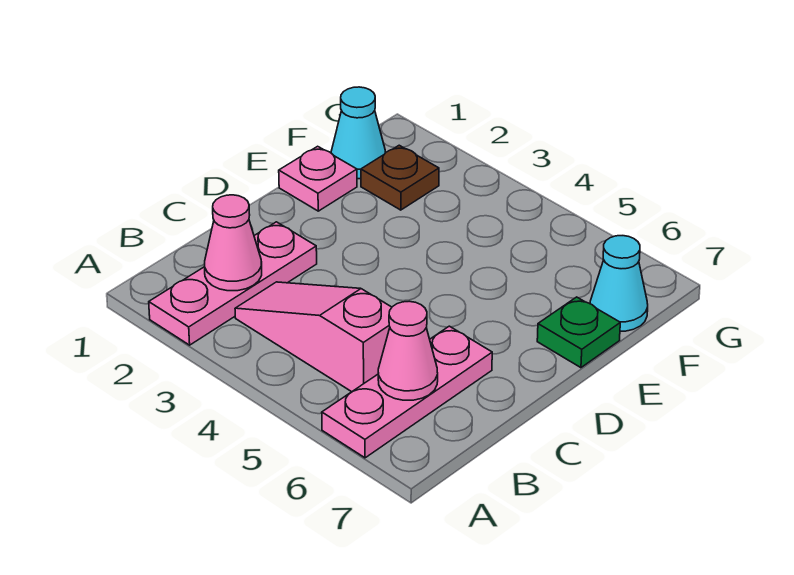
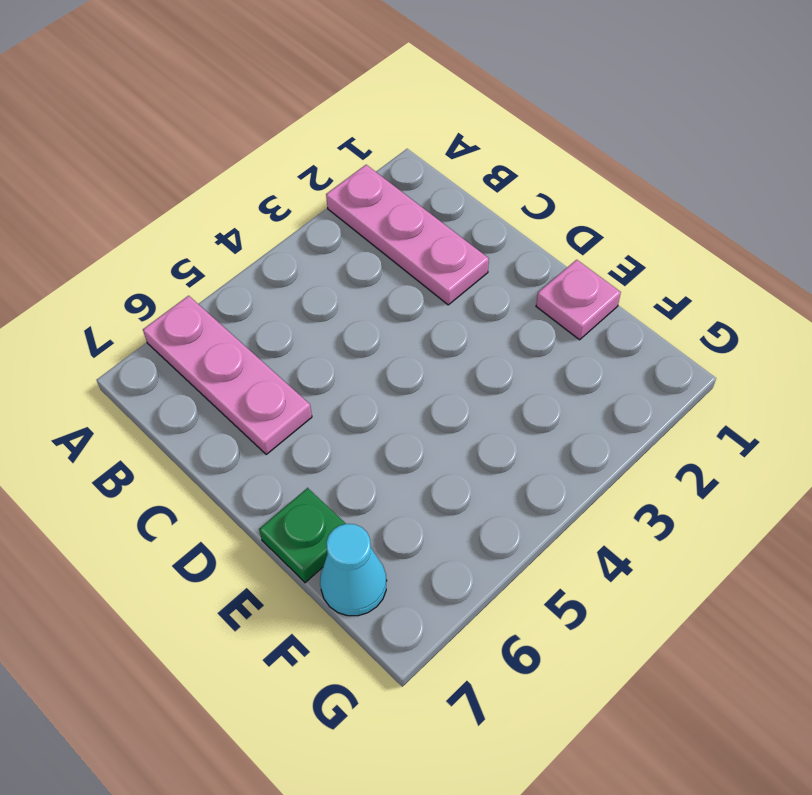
none -> pink 1x3 slope [235,282,392,392]
none -> cyan 1x1 cone [331,87,385,179]

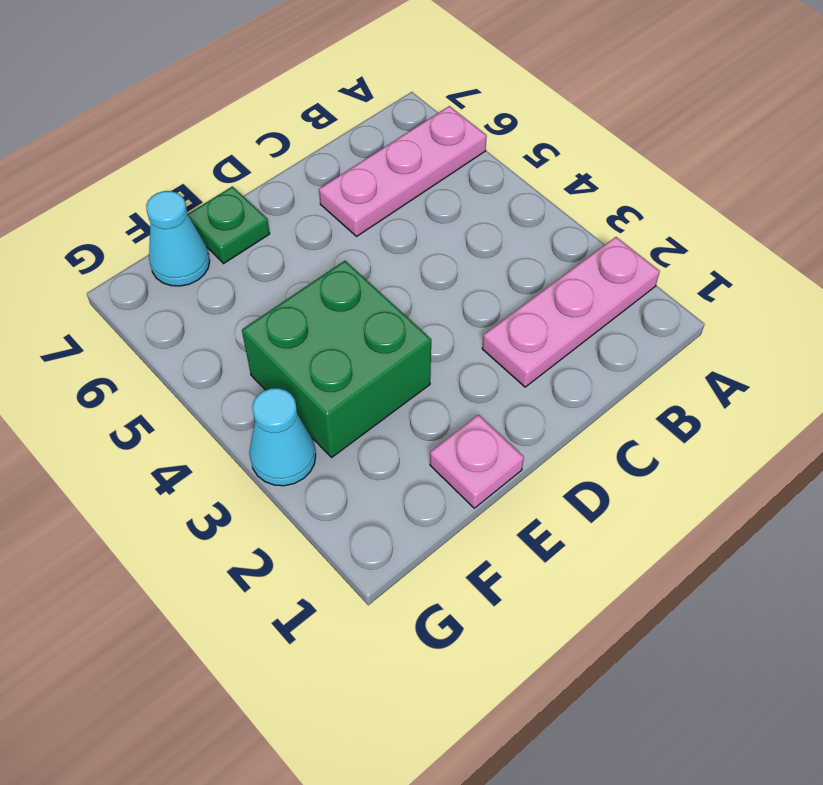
green 2x2 brick [242,261,431,457] -> none
cyan 1x1 cone [249,388,316,486] -> cyan 1x1 cone moved to [331,87,385,179]
none -> pink 1x3 slope [235,282,392,392]
none -> brown 1x1 plate [361,145,439,210]

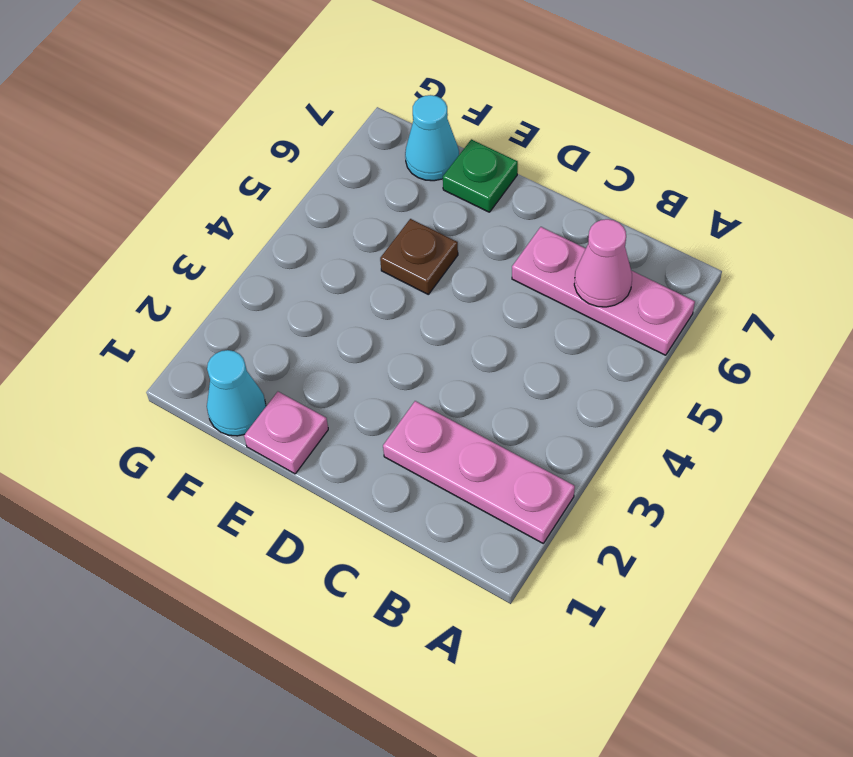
brown 1x1 plate [380,219,458,294] -> brown 1x1 plate moved to [361,145,439,210]
none -> pink 1x3 slope [235,282,392,392]
none -> pink 1x1 cone [205,195,262,291]

